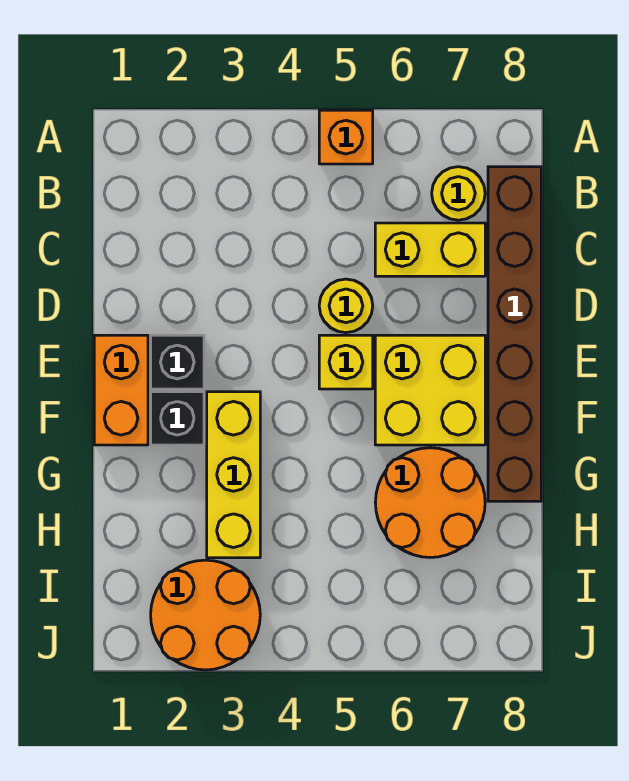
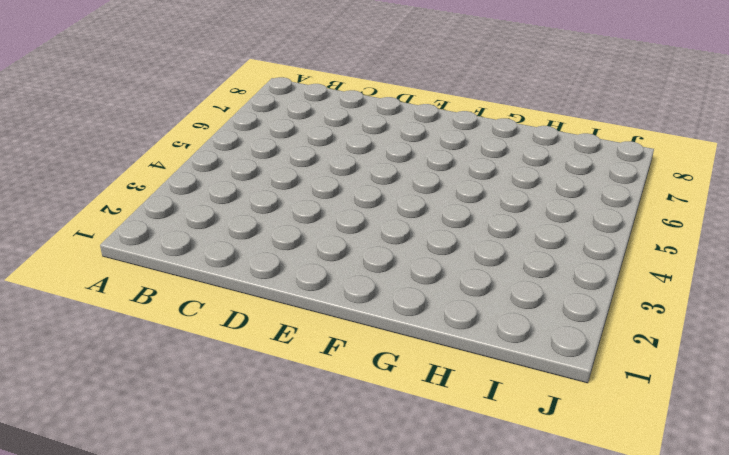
none -> orange 1x1 brick [319,110,373,164]
none -> yellow 1x1 round brick [432,167,485,220]
none -> brown 1x6 brick [488,167,541,501]

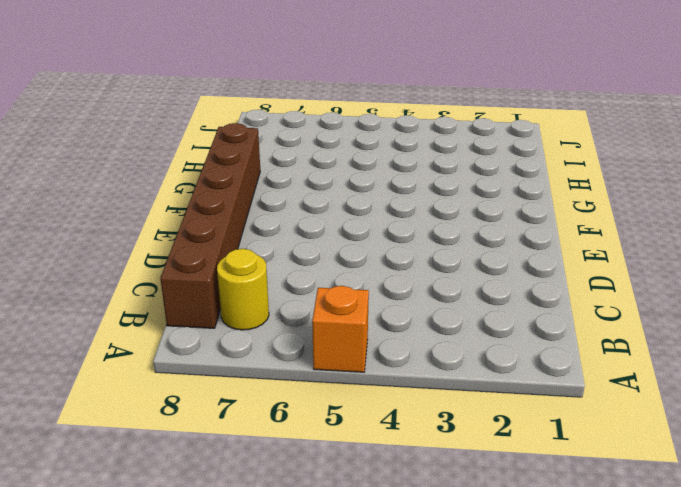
none -> yellow 1x2 brick [375,223,485,276]
none -> yellow 1x1 round brick [319,279,373,333]
none -> orange 1x2 brick [94,335,148,445]

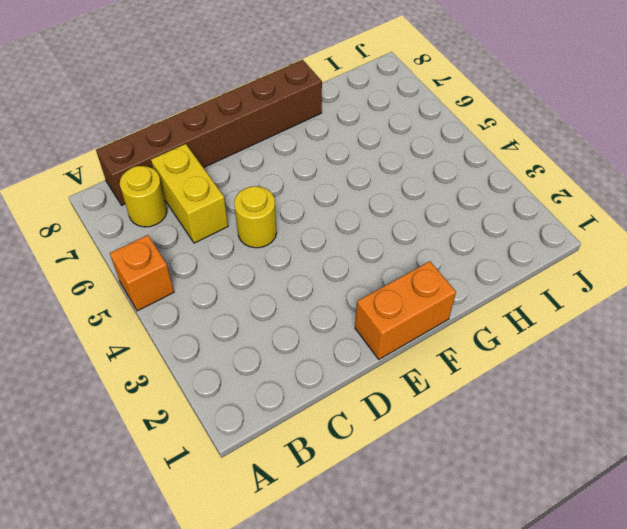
none -> black 1x1 brick [151,335,204,389]
none -> yellow 1x1 brick [319,335,373,389]
none -> yellow 2x2 brick [375,335,485,445]

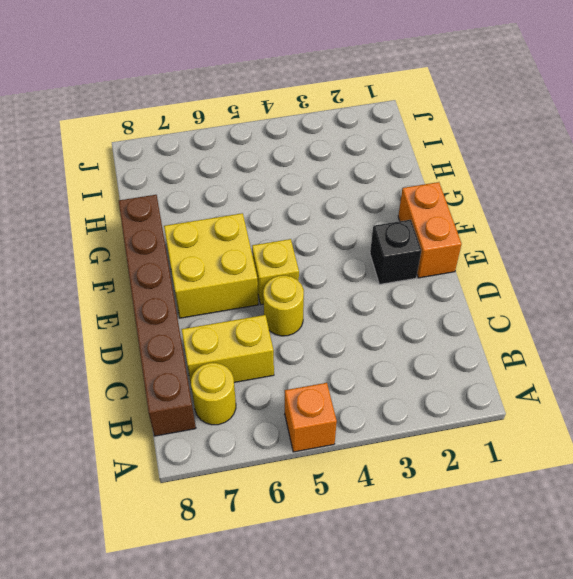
none -> black 1x1 brick [151,392,204,445]
none -> yellow 1x3 brick [207,392,260,558]
none -> orange 2x2 round brick [375,448,485,558]

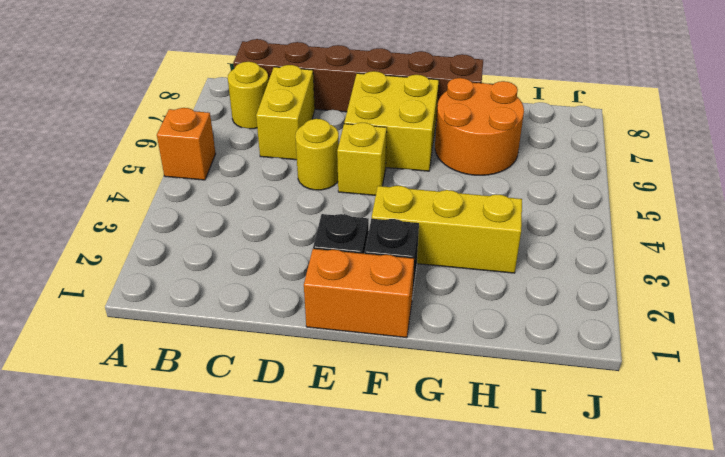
none -> orange 2x2 round brick [151,560,260,670]

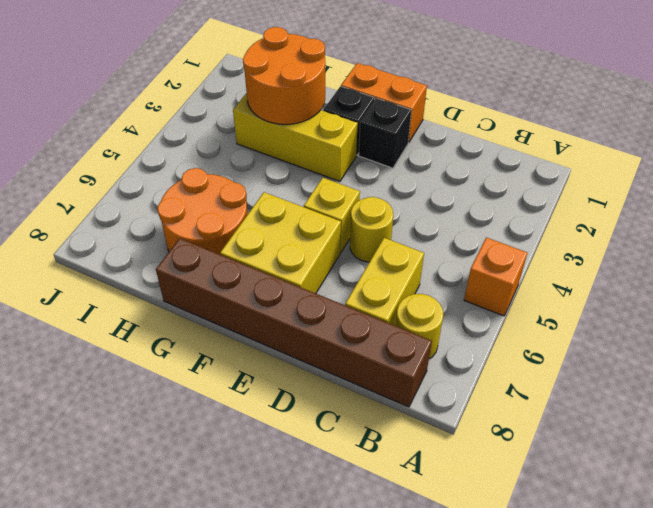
orange 2x2 round brick [243,27,325,124] -> orange 2x2 round brick moved to [151,560,260,670]

